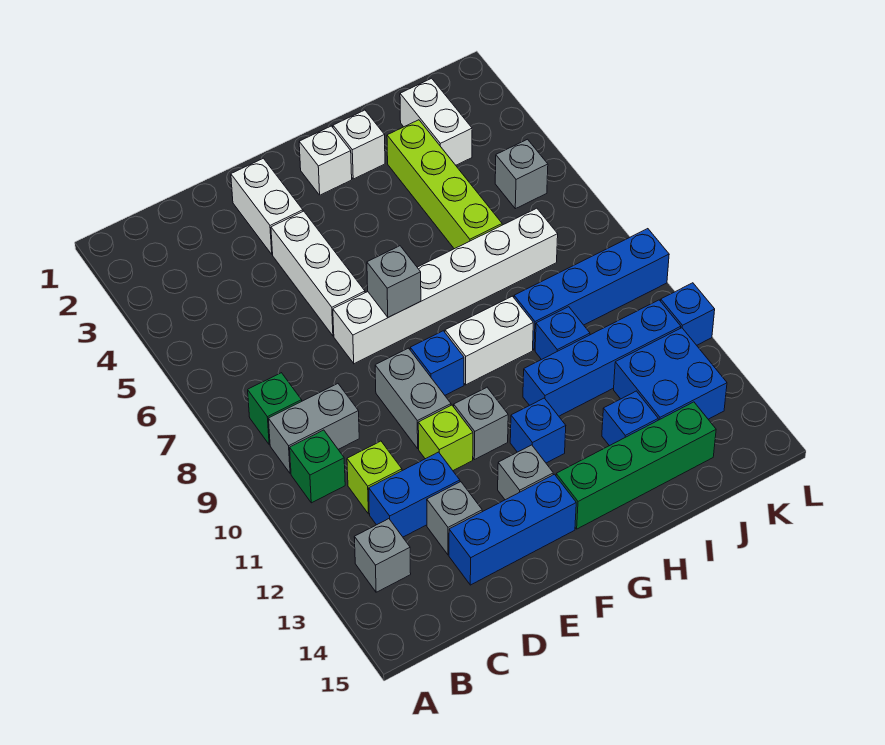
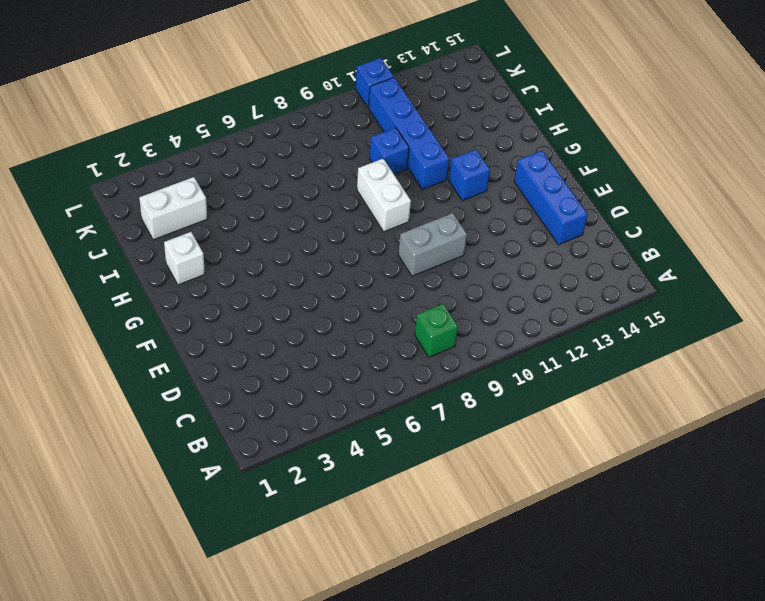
none -> grey 1x2 brick [268,384,359,474]
none -> green 1x1 brick [290,430,345,503]
none -> grey 1x1 brick [354,519,411,592]
none -> lime 1x1 brick [347,441,402,514]

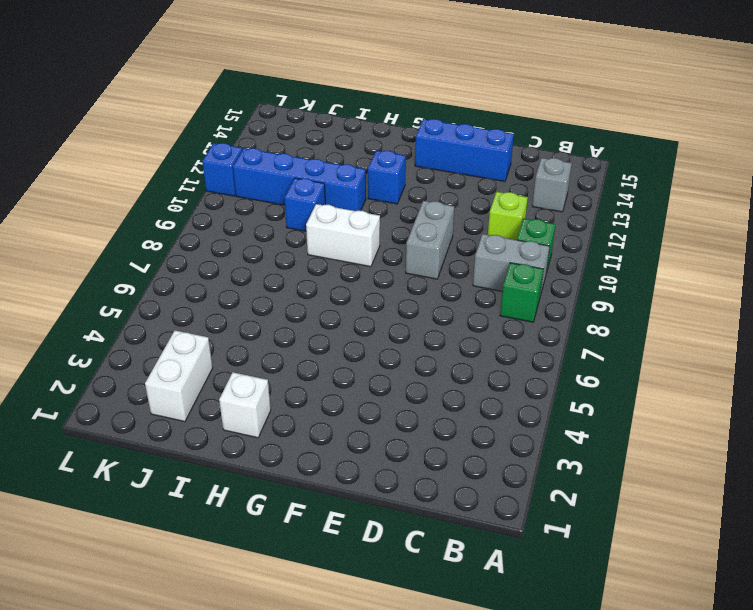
none -> blue 1x2 brick [369,452,460,537]
none -> grey 1x1 brick [427,482,482,555]
none -> white 1x2 brick [231,158,303,254]
none -> white 1x3 brick [271,211,365,336]

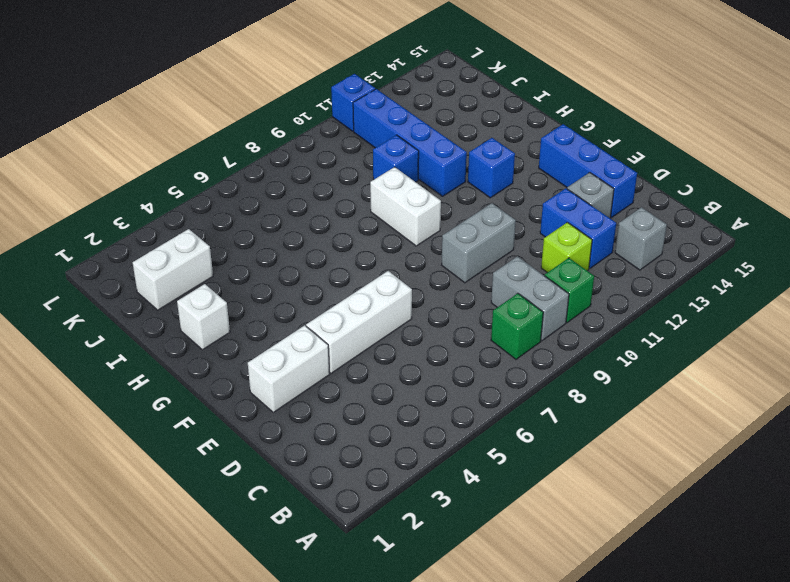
none -> white 1x6 brick [333,208,558,364]
none -> lime 1x1 brick [418,405,473,471]
none -> blue 1x1 brick [410,331,464,395]
none -> grey 1x1 brick [454,387,508,460]

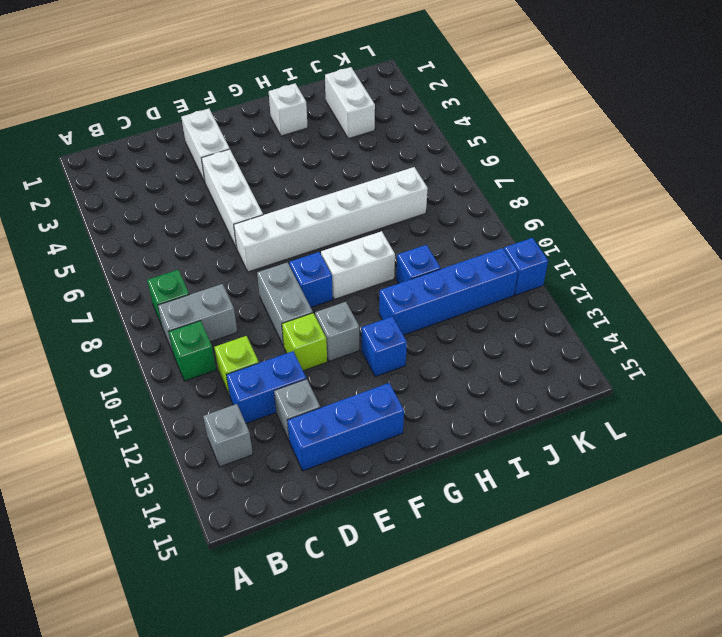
none -> grey 1x1 brick [498,445,553,500]
none -> white 1x1 brick [299,126,352,195]
none -> green 1x4 brick [556,402,716,529]
none -> lime 1x4 brick [387,120,502,249]

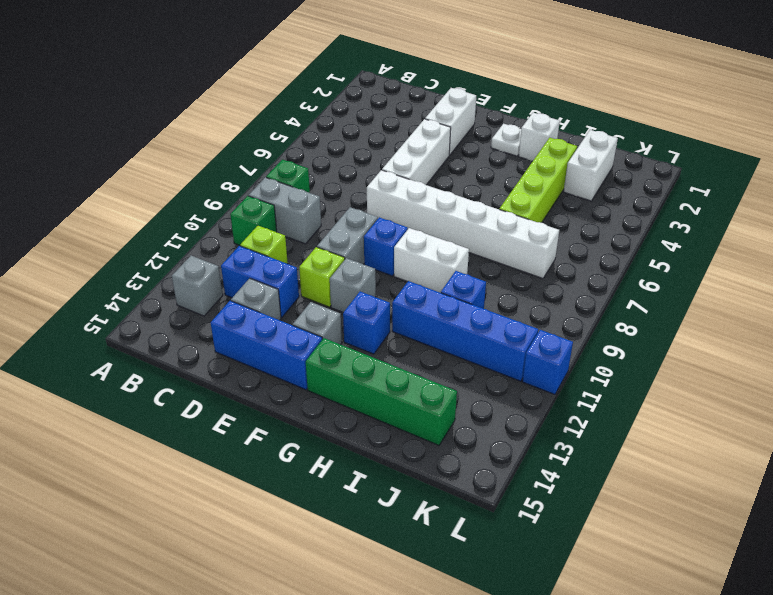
white 1x1 plate [491,124,521,156] -> white 1x1 brick [299,126,352,195]
none -> blue 1x4 brick [514,229,669,350]
none -> blue 1x1 brick [602,391,658,446]
none -> blue 2x2 brick [614,328,727,420]
none -> grey 1x1 brick [495,139,548,209]

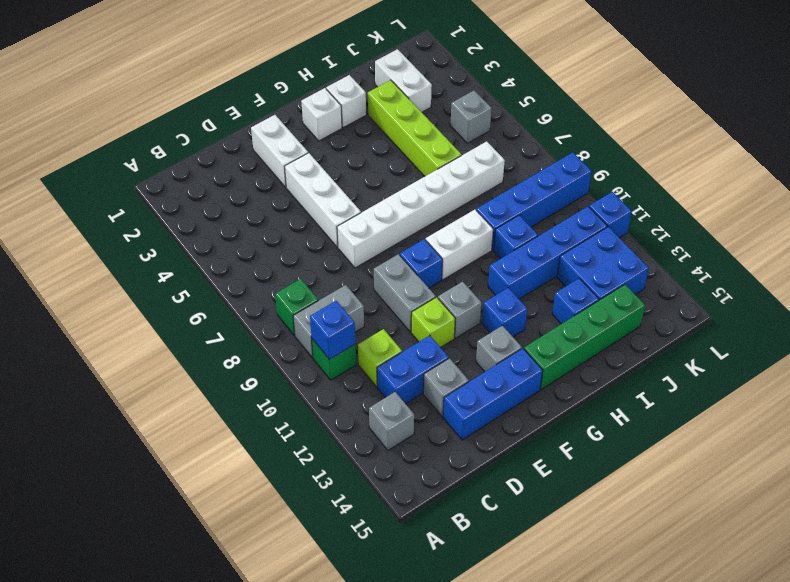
blue 1x1 brick [310,301,356,359] -> none
none -> grey 1x1 brick [367,246,421,317]

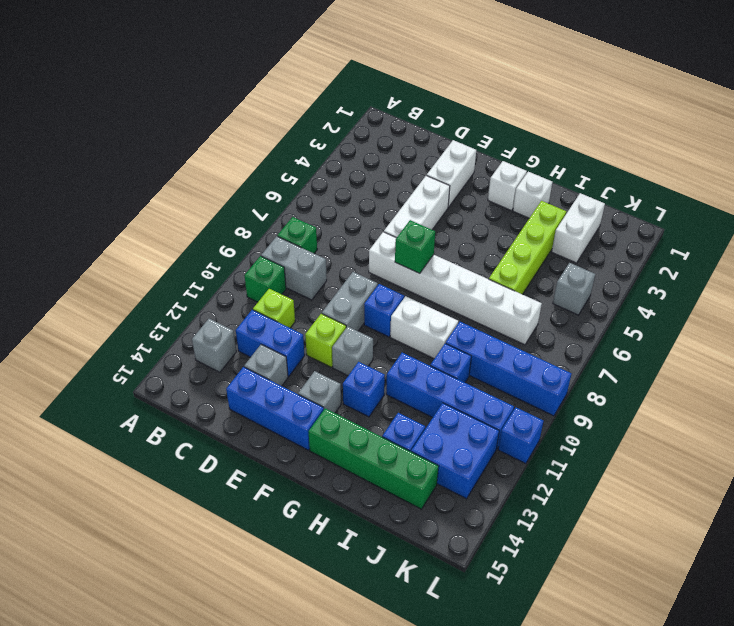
green 1x1 brick [395,220,435,274] -> grey 1x1 brick [367,246,421,317]

